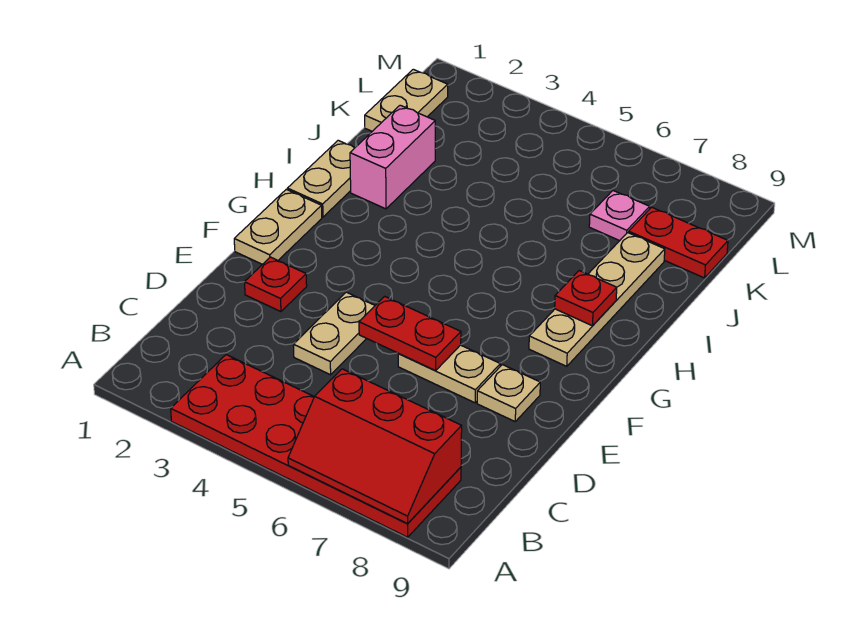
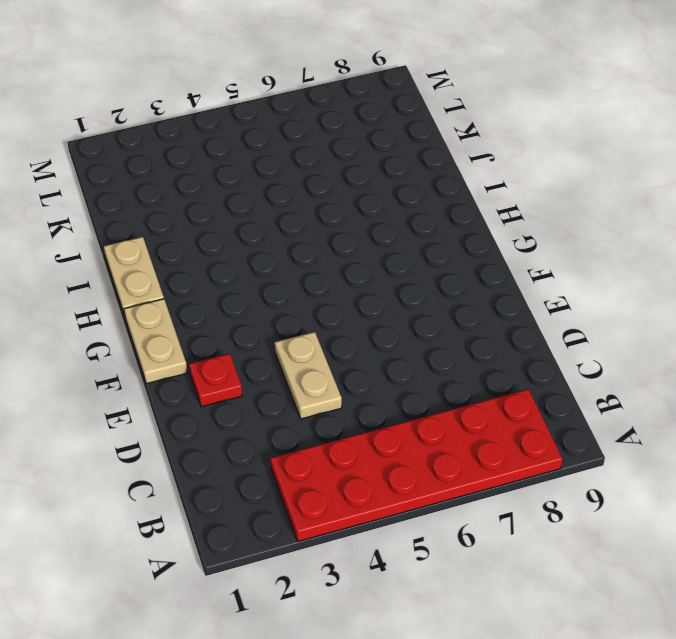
none -> tan 1x2 plate [398,345,500,403]
none -> tan 1x1 plate [477,365,540,421]
none -> tan 1x4 plate [529,233,665,366]

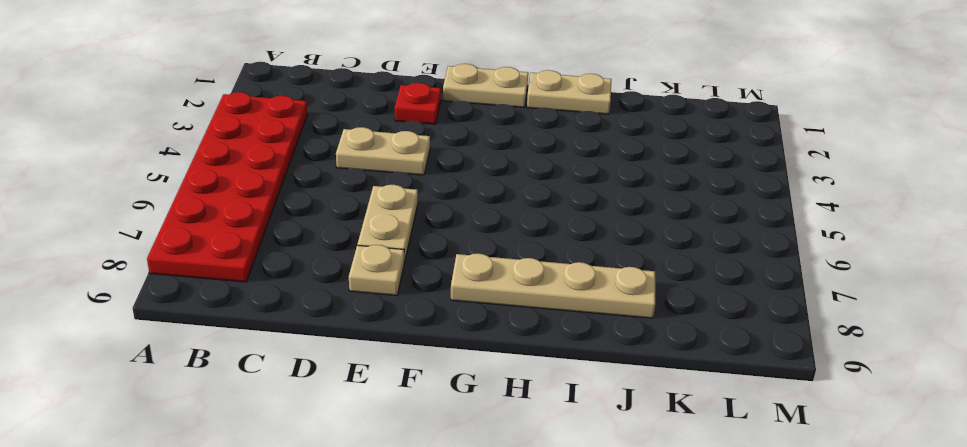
none -> pink 1x2 brick [350,105,435,209]
none -> tan 1x2 plate [365,69,448,131]
none -> pink 1x1 plate [589,191,650,241]

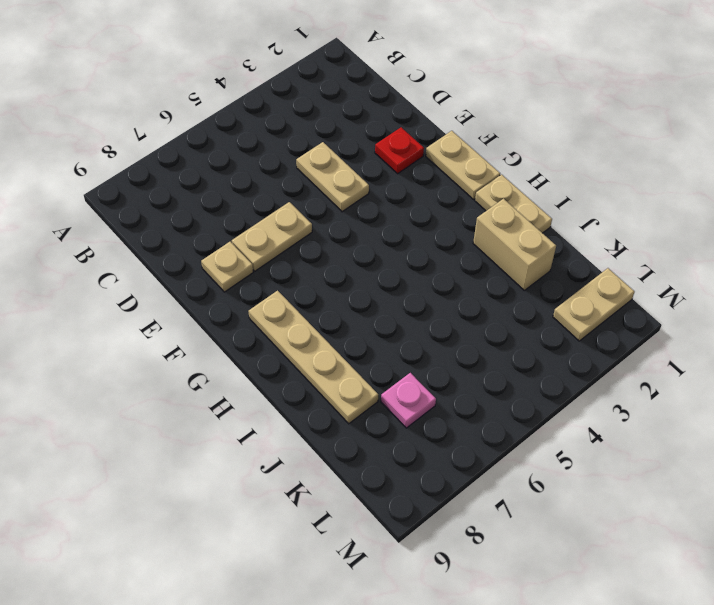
tan 1x2 brick [473,198,556,290] -> pink 1x2 brick [350,105,435,209]
tan 1x2 plate [553,268,635,341] -> tan 1x2 plate turned to [365,69,448,131]
none -> red 2x6 plate [171,355,461,537]
none -> red 1x2 plate [629,207,728,278]
none -> red 2x3 slope [288,369,462,524]

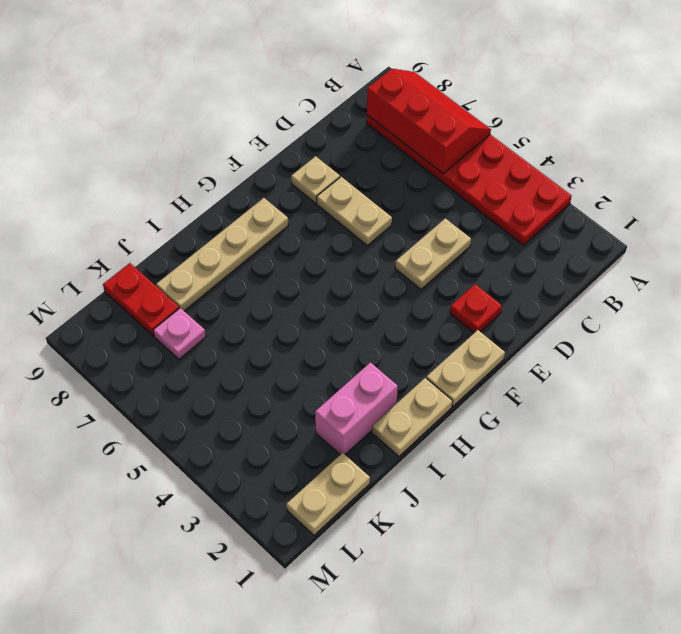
none -> red 1x2 plate [359,296,461,371]
none -> red 1x1 plate [555,271,617,326]

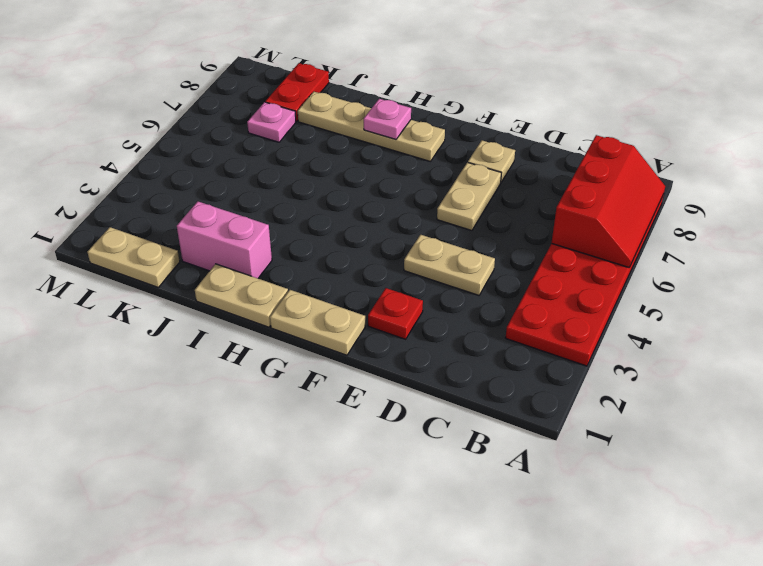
pink 1x1 plate [364,99,411,140] -> red 1x1 plate [555,271,617,326]
none -> red 1x2 plate [359,296,461,371]

